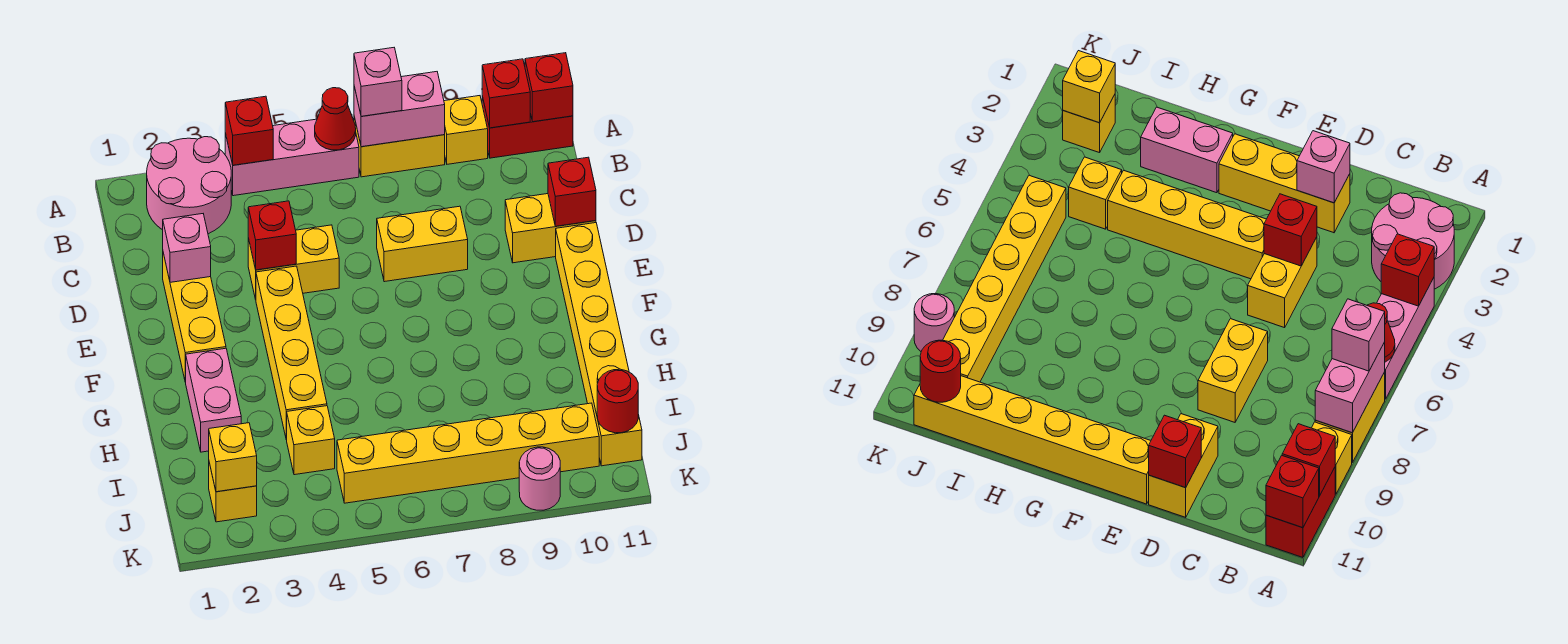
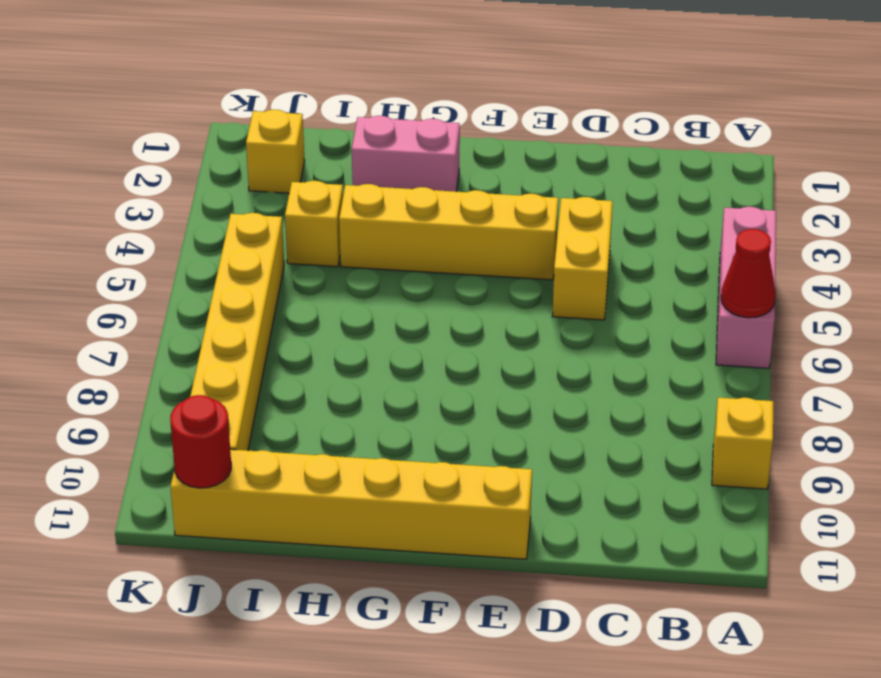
none -> pink 2x2 round brick [147,137,231,234]
none -> yellow 1x2 brick [354,117,445,177]
none -> red 1x2 brick [482,96,573,158]

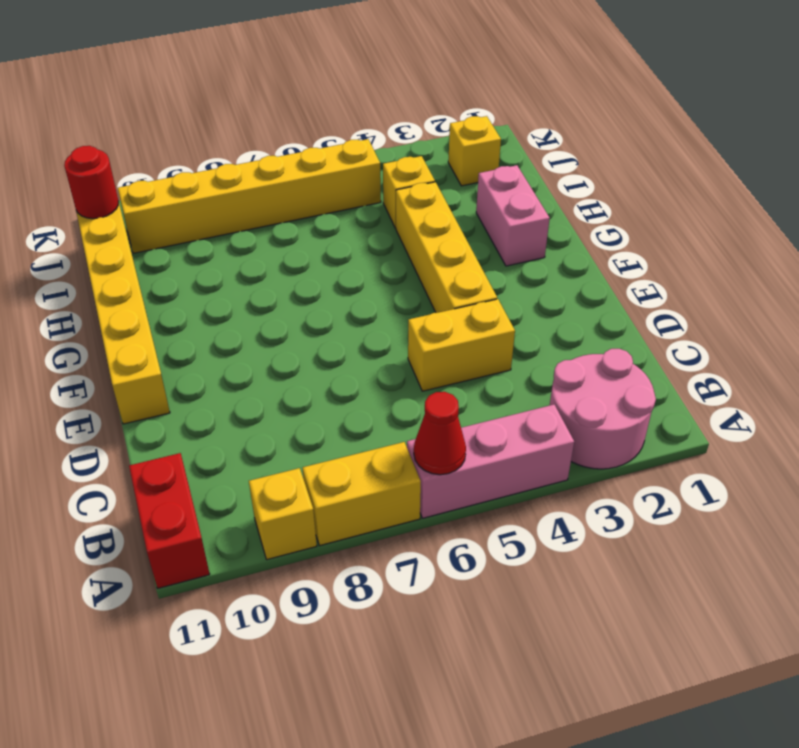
red 1x2 brick [129,453,210,588] -> red 1x2 brick turned to [482,96,573,158]
none -> yellow 1x3 brick [163,253,226,382]
none -> yellow 1x2 brick [377,206,468,282]
none -> yellow 1x2 brick [505,194,596,263]

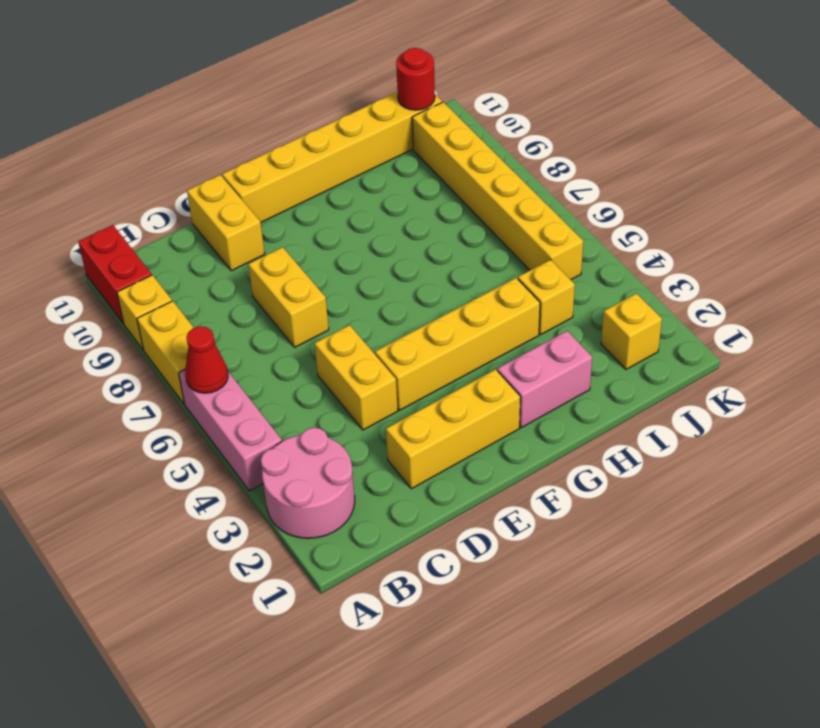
none -> pink 1x1 round brick [519,447,560,510]
none -> red 1x1 brick [225,96,273,165]
none -> pink 1x2 brick [354,72,445,147]

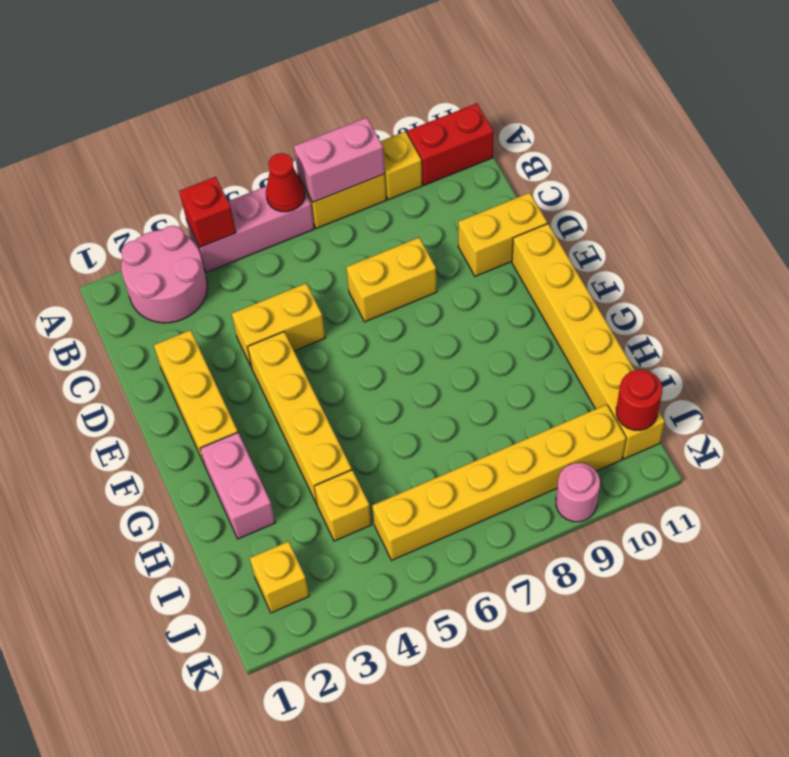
none -> red 1x1 brick [482,59,530,128]
none -> red 1x1 brick [525,53,573,122]
none -> pink 1x1 brick [163,214,211,282]

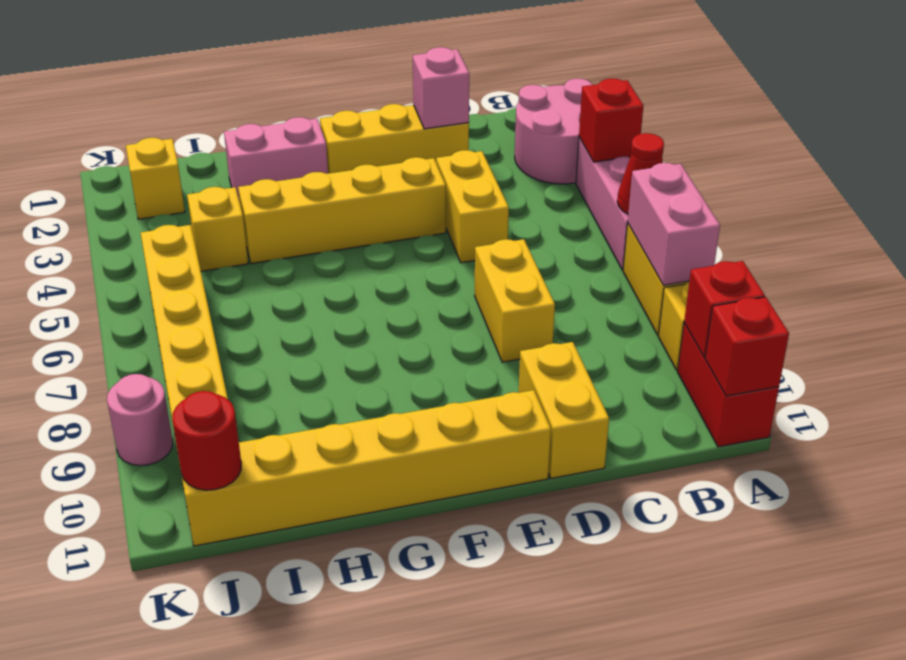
none -> red 1x1 brick [248,201,296,270]
none -> red 1x1 brick [548,157,596,226]
none -> yellow 1x1 brick [209,423,257,492]

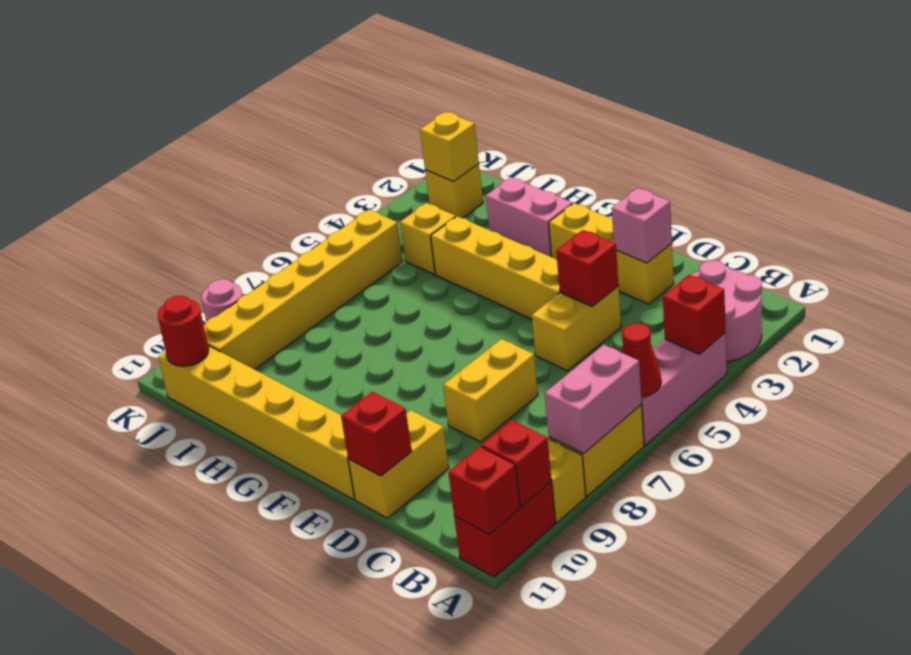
none -> pink 1x1 brick [354,48,402,116]

